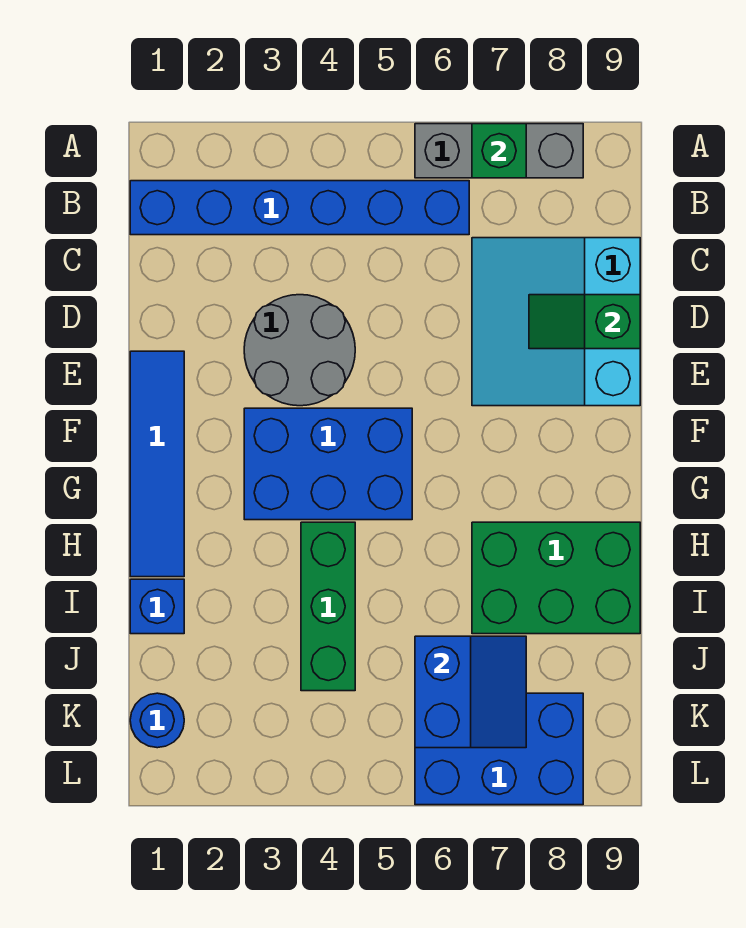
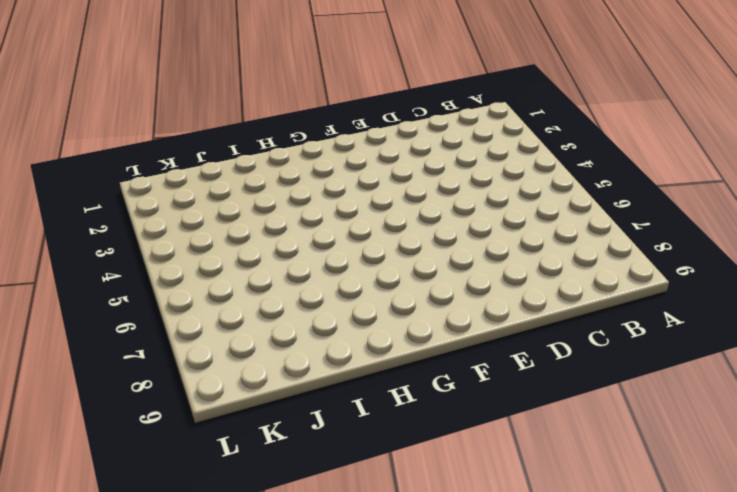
none -> grey 1x3 brick [415,124,583,178]
none -> blue 1x6 brick [130,181,469,235]
none -> cyan 3x3 slope [472,238,640,406]

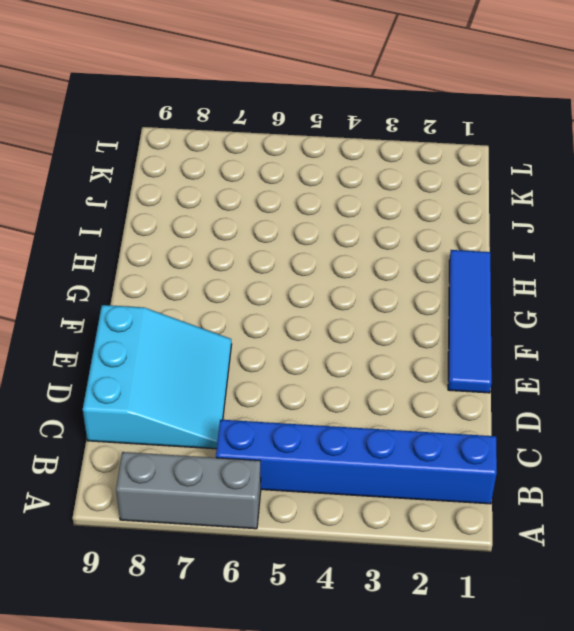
none -> grey 2x2 round brick [244,295,355,406]
none -> blue 2x3 brick [244,408,412,520]
none -> green 1x3 brick [301,522,355,691]

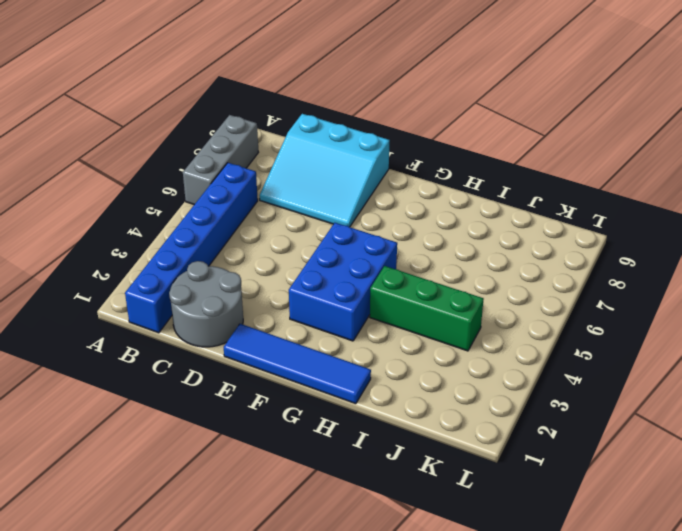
grey 2x2 round brick [169,261,243,347] -> grey 2x2 round brick moved to [244,295,355,406]
none -> green 2x3 brick [472,522,640,634]
none -> blue 1x1 brick [130,579,184,634]
none -> blue 1x1 round brick [130,693,184,748]

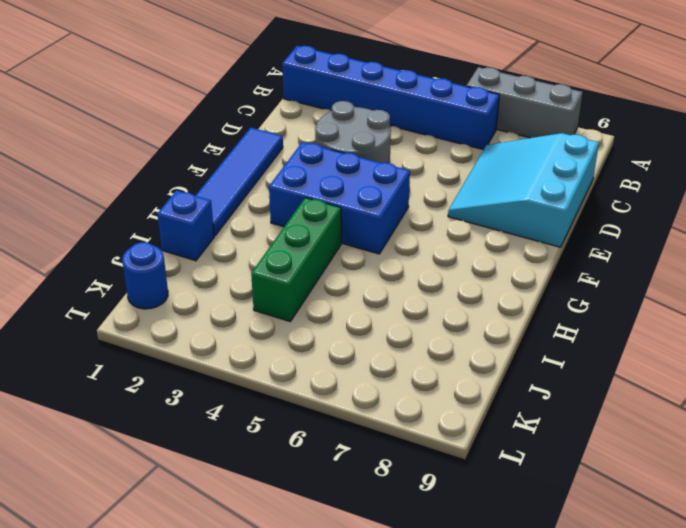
none -> green 2x3 brick [472,522,640,634]
none -> blue 2x3 brick [415,693,583,805]
none -> green 1x1 brick [472,124,526,178]

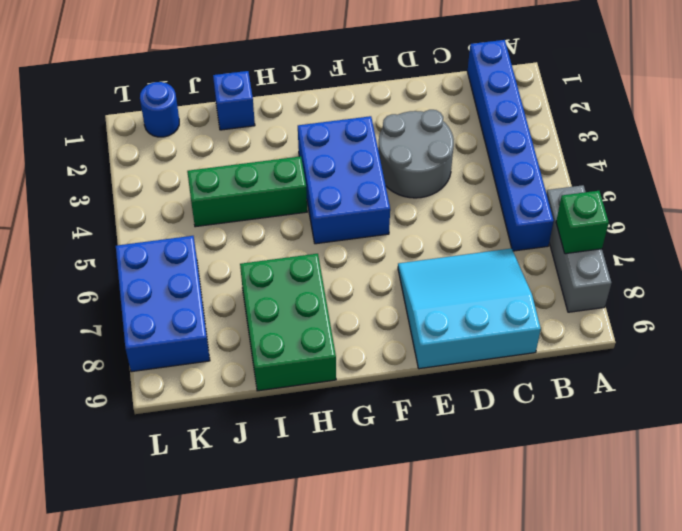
none -> blue 1x4 tile [130,351,184,577]
none -> green 1x2 slope [529,295,640,349]
none -> blue 2x2 slope [415,636,526,748]

